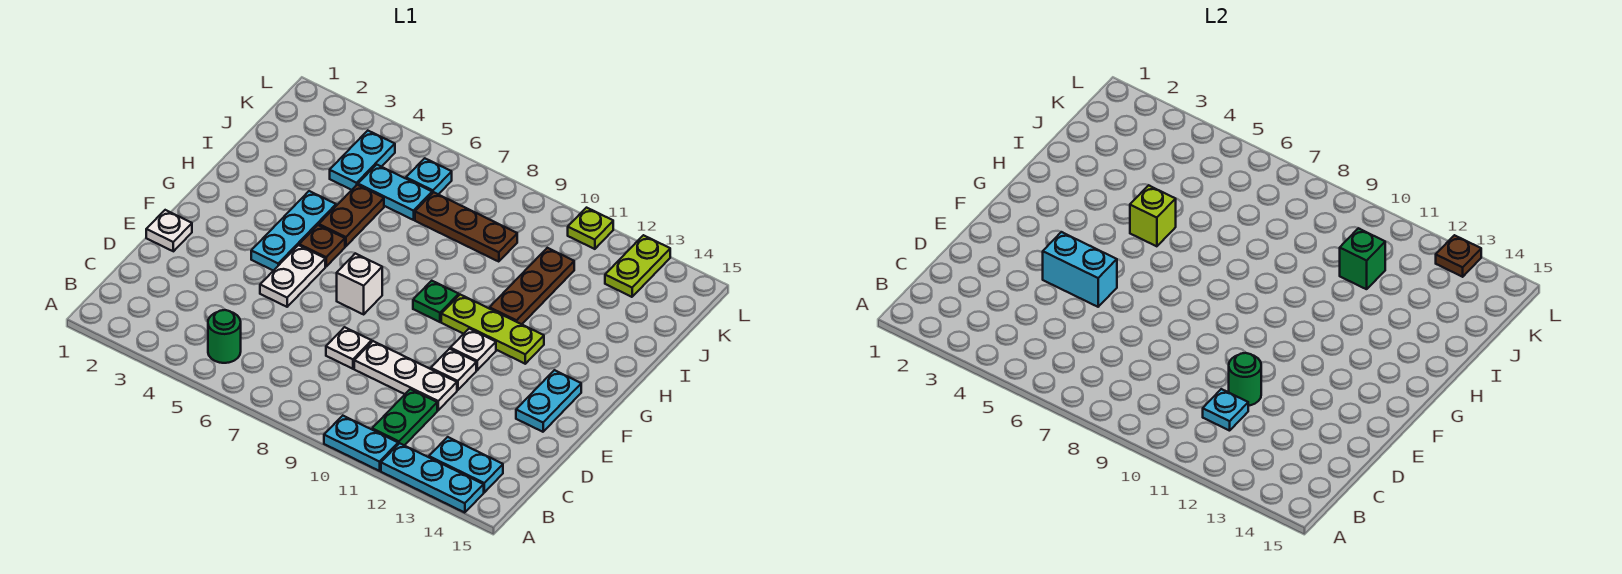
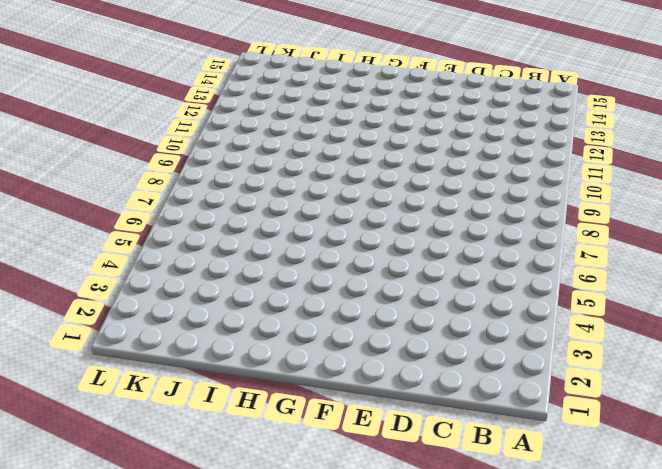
none -> cyan 1x2 plate [324,416,398,471]
none -> cyan 1x3 plate [381,443,484,513]
none -> green 1x1 round brick [208,310,241,363]
none -> green 1x2 plate [372,389,437,445]

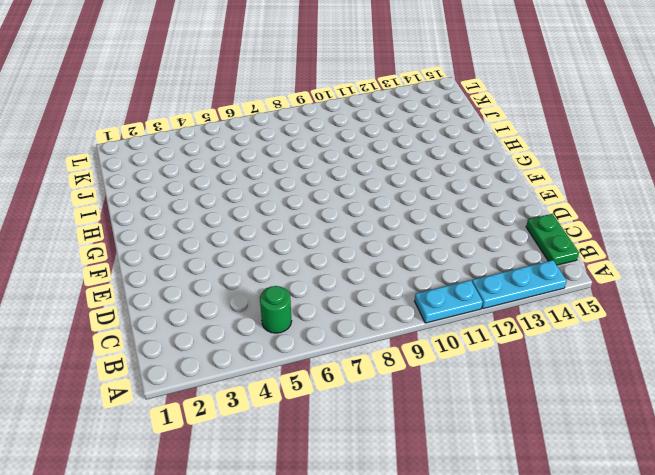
green 1x2 plate [526,214,579,265] -> green 1x2 plate moved to [372,389,437,445]
none -> cyan 1x2 plate [429,437,503,492]
none -> white 1x1 plate [326,327,372,369]
none -> white 1x3 plate [354,341,457,410]
none -> white 1x1 plate [146,210,192,251]

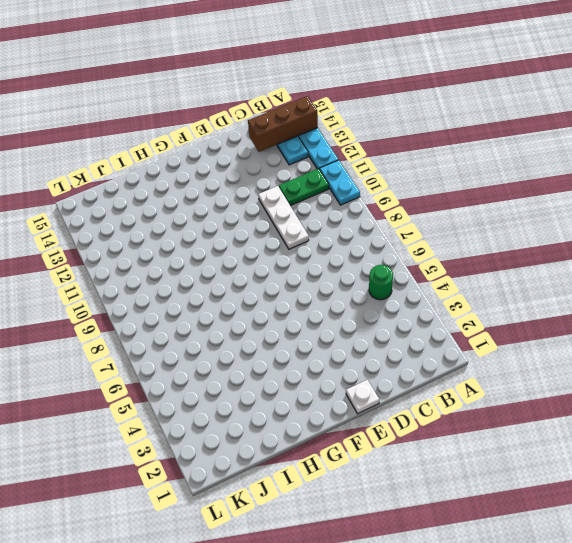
brown 1x3 brick [248,96,318,152] -> none
none -> white 1x1 plate [326,327,372,369]
none -> white 1x2 plate [260,245,325,307]
none -> white 1x1 plate [431,349,476,390]
none -> cyan 1x2 plate [516,370,581,432]

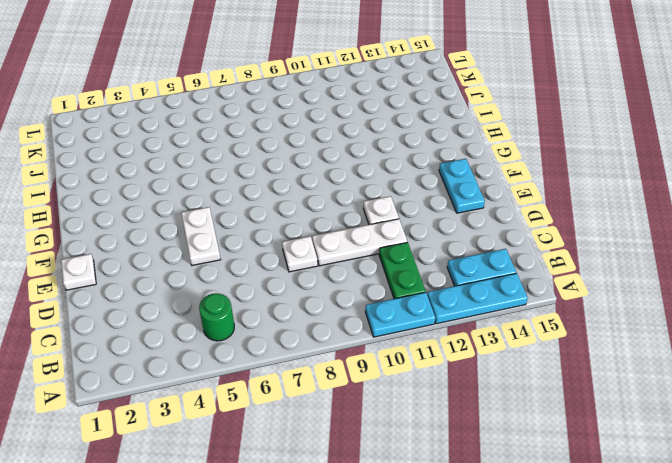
none -> cyan 1x3 plate [251,191,336,271]
none -> white 1x1 brick [337,253,382,314]
none -> white 1x1 plate [450,329,496,370]
none -> brown 1x1 plate [299,225,345,266]

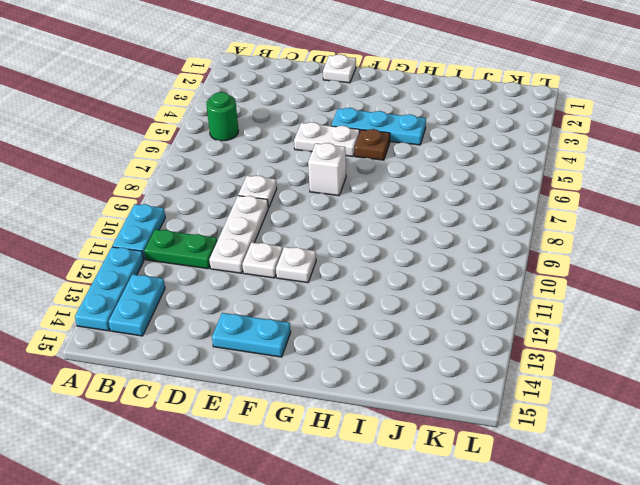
none -> green 1x1 plate [413,281,459,322]
none -> lime 1x3 plate [441,295,544,364]
none -> brown 1x2 plate [319,185,384,246]
none -> brown 1x3 plate [489,248,574,324]

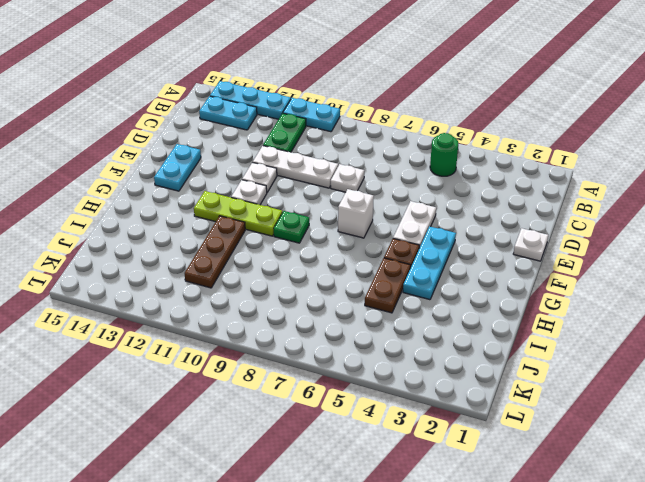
none -> cyan 1x2 plate [330,131,395,190]
none -> cyan 1x2 plate [358,165,432,220]
none -> brown 1x3 plate [415,192,517,262]
none -> cyan 1x1 plate [406,158,452,194]

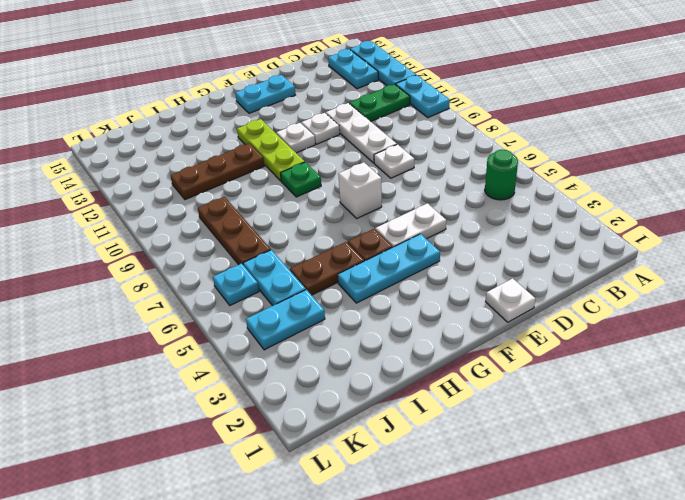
none -> lime 1x2 plate [605,235,670,297]
none -> lime 1x1 plate [568,208,613,249]
none -> cyan 1x1 plate [1203,389,1248,431]
none -> green 1x1 round brick [1229,353,1261,406]

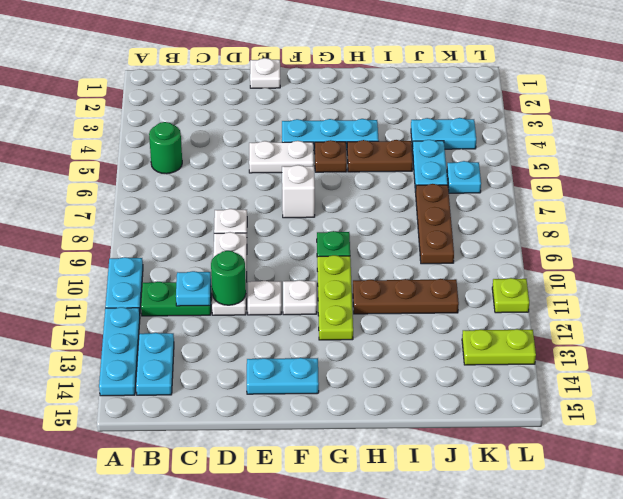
none -> cyan 1x2 brick [1043,232,1117,307]
none -> lime 1x1 brick [1130,185,1176,246]
none -> green 1x1 brick [1340,228,1385,289]
none -> brown 1x1 plate [1436,235,1481,277]

